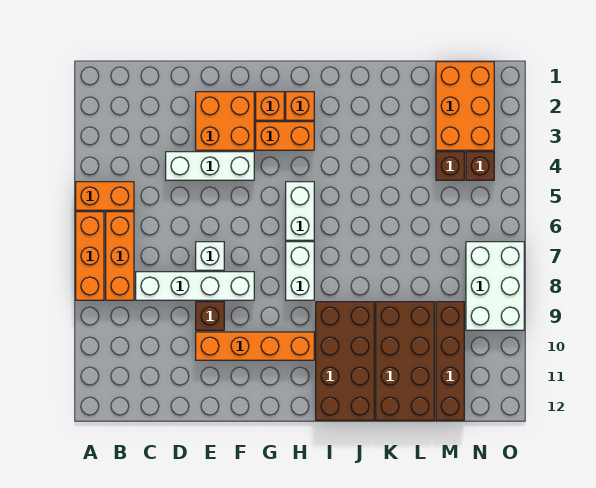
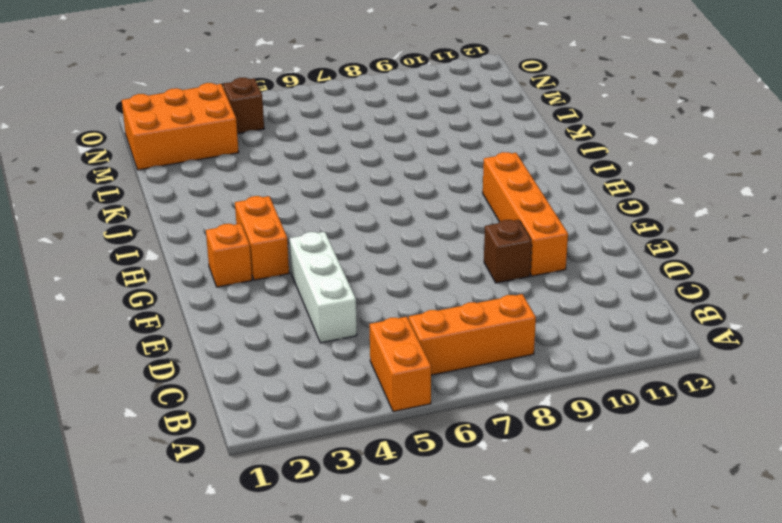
none -> orange 1x3 brick [76,212,104,300]
none -> white 1x4 brick [136,272,254,300]
none -> orange 2x2 brick [196,92,254,150]

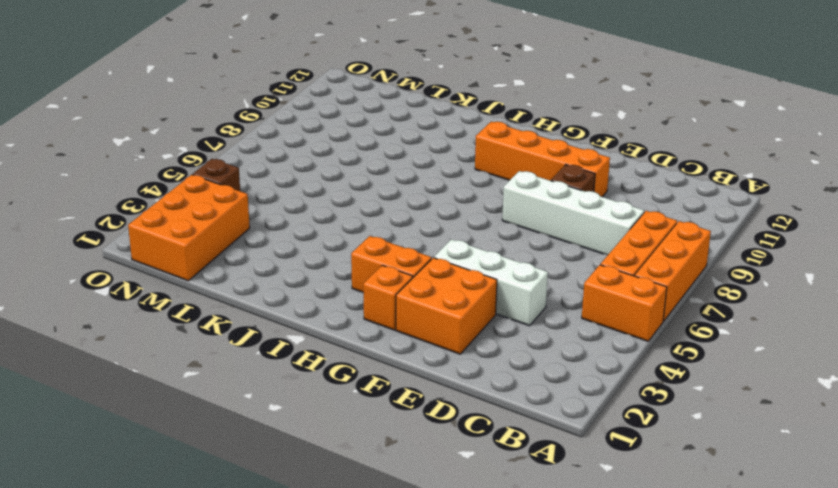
none -> white 1x1 brick [196,242,224,270]
none -> orange 1x1 brick [286,92,314,120]
none -> white 1x2 brick [286,182,314,240]

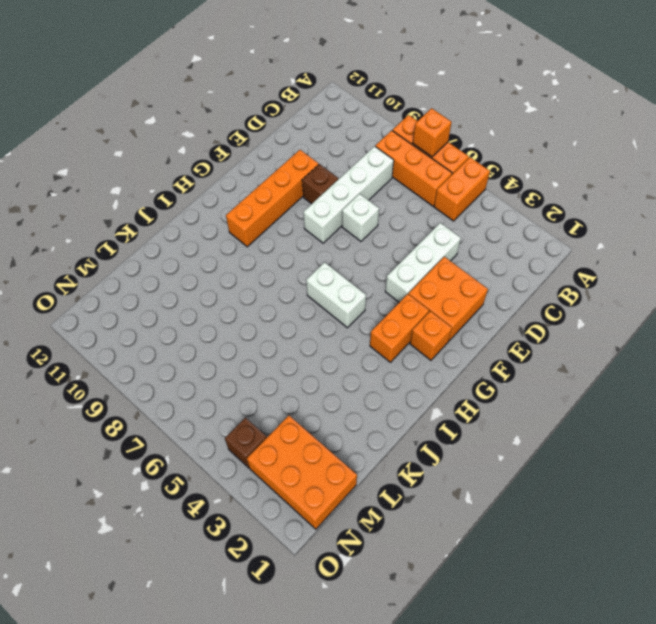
orange 1x1 brick [413,108,452,157] -> orange 1x1 brick moved to [286,92,314,120]
none -> white 1x2 brick [286,242,314,300]
none -> brown 2x4 brick [316,302,374,420]
none -> brown 2x4 brick [376,302,434,420]

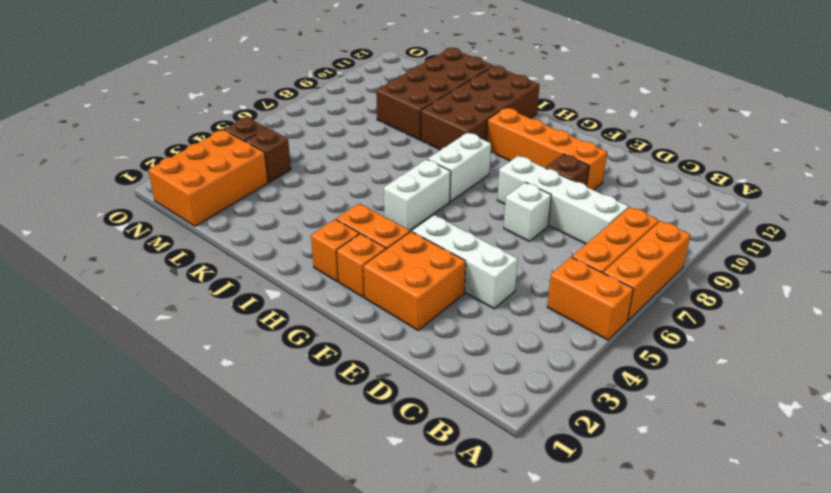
none -> brown 1x4 brick [436,302,464,420]
none -> white 2x3 brick [466,242,524,330]

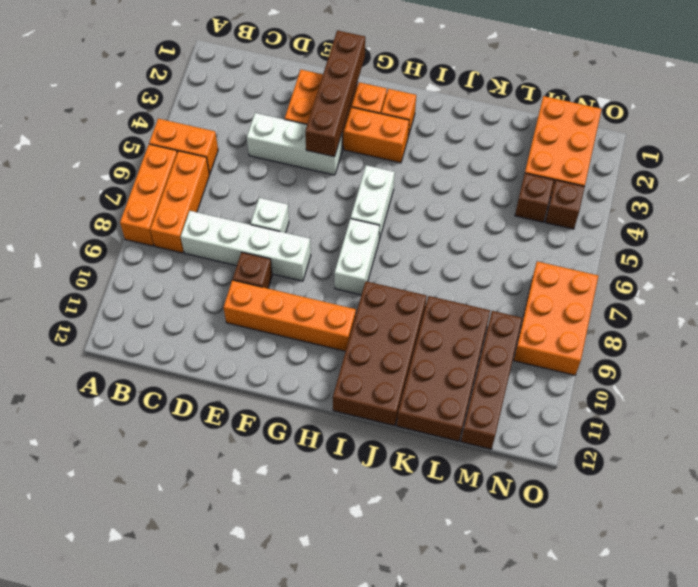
brown 1x4 brick [305,30,365,157] -> none
orange 2x3 brick [514,262,598,375] -> white 2x3 brick [466,242,524,330]

